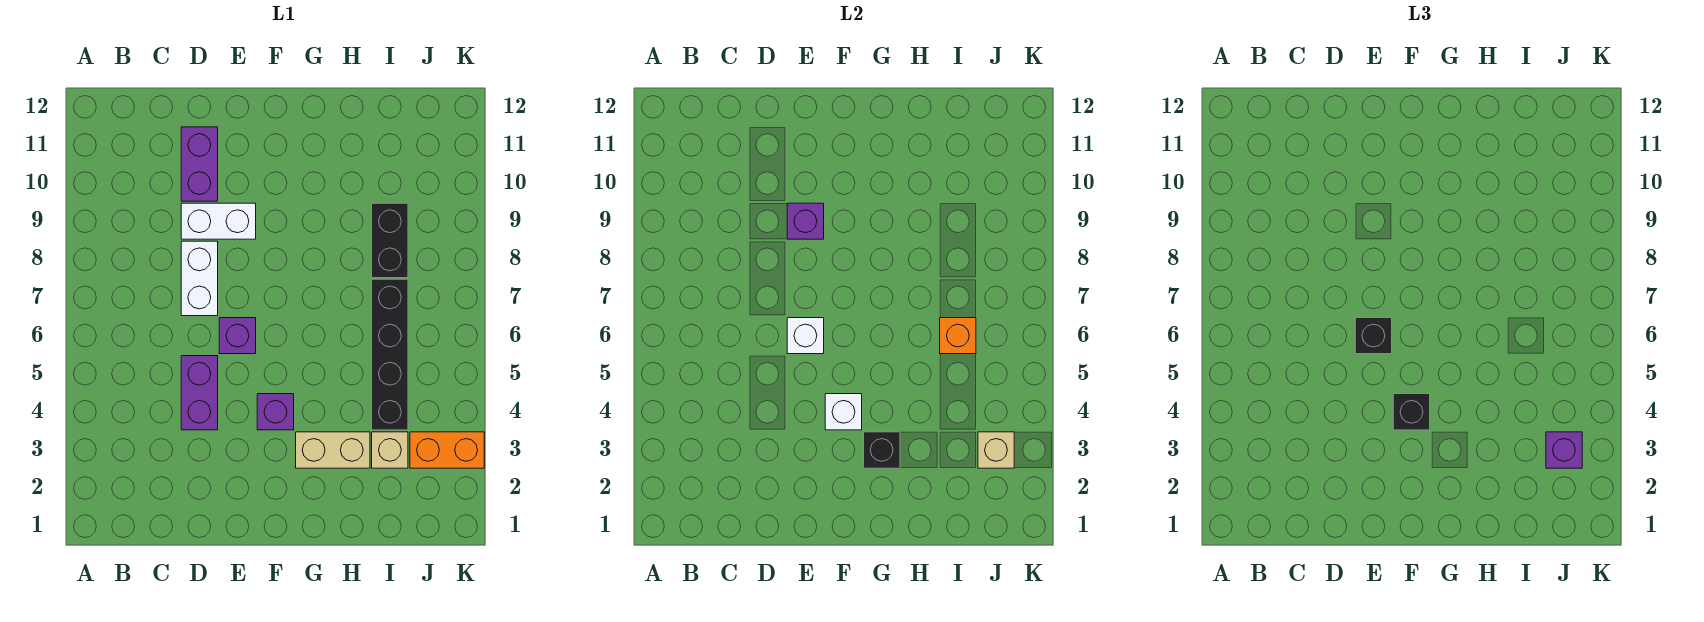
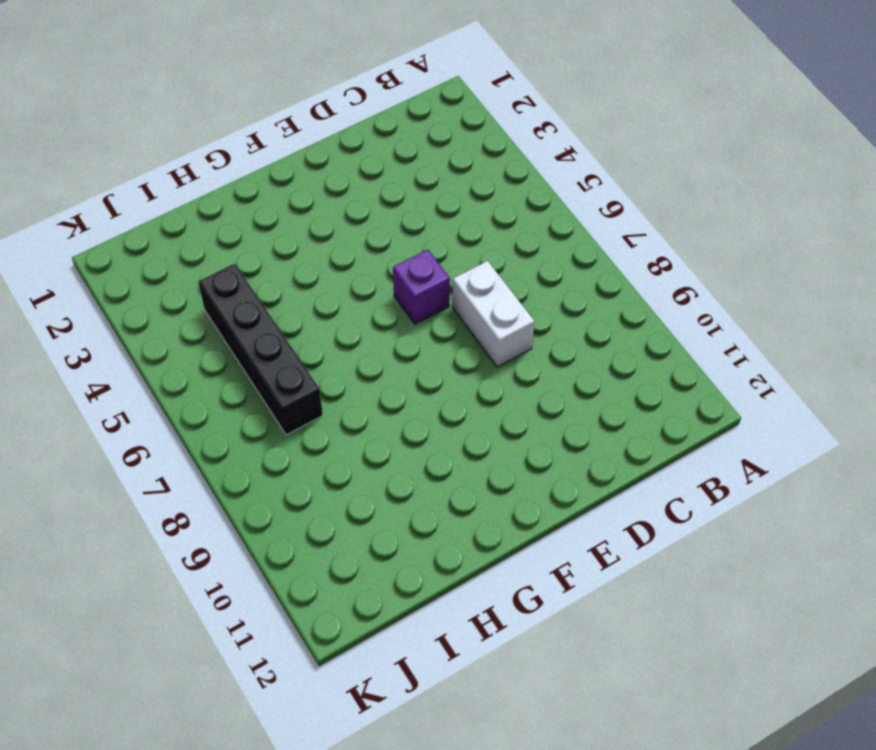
none -> purple 1x2 brick [181,356,218,430]
none -> white 1x2 brick [181,203,256,239]
none -> purple 1x2 brick [181,127,218,201]

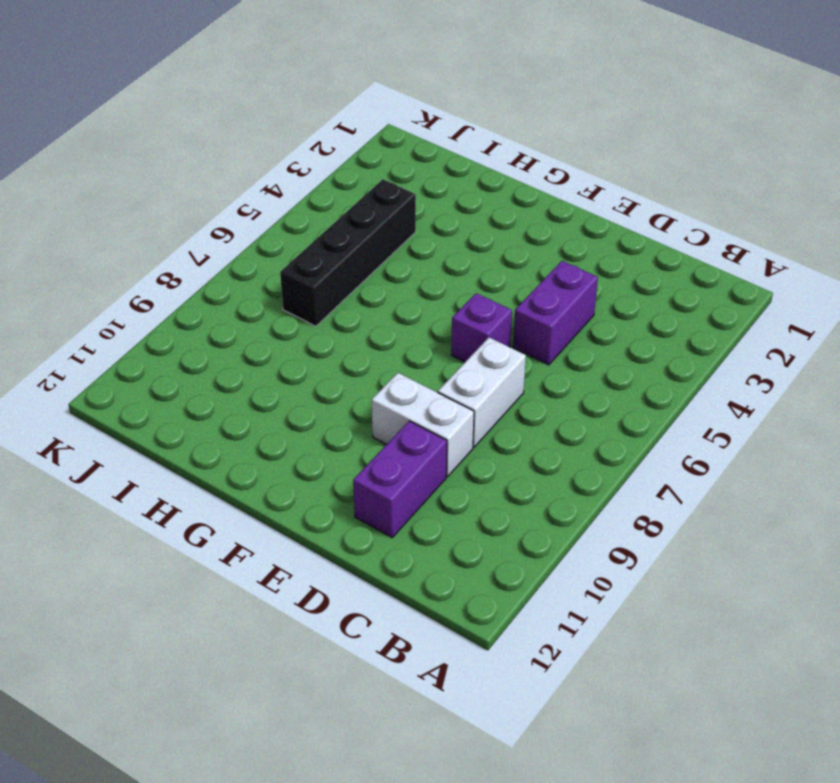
none -> purple 1x1 brick [257,394,294,430]
none -> tan 1x2 brick [296,432,370,468]
none -> tan 1x1 brick [372,432,408,468]

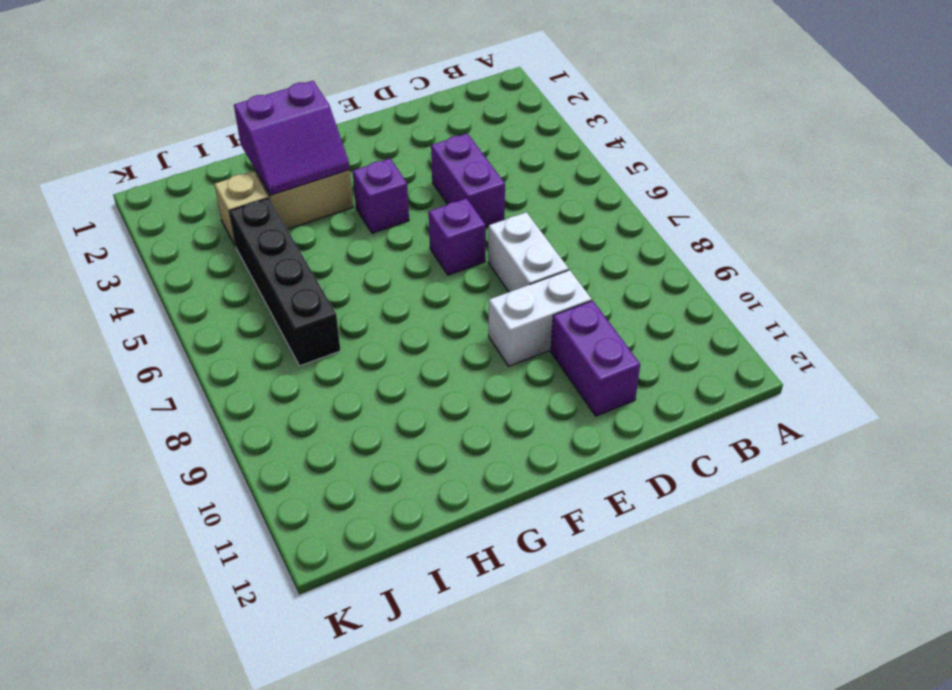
purple 2x2 slope [234,81,350,195] -> black 1x1 brick [864,432,900,468]
none -> black 1x2 brick [372,203,408,278]
none -> orange 1x2 brick [410,432,484,468]
none -> white 1x1 brick [787,318,824,354]

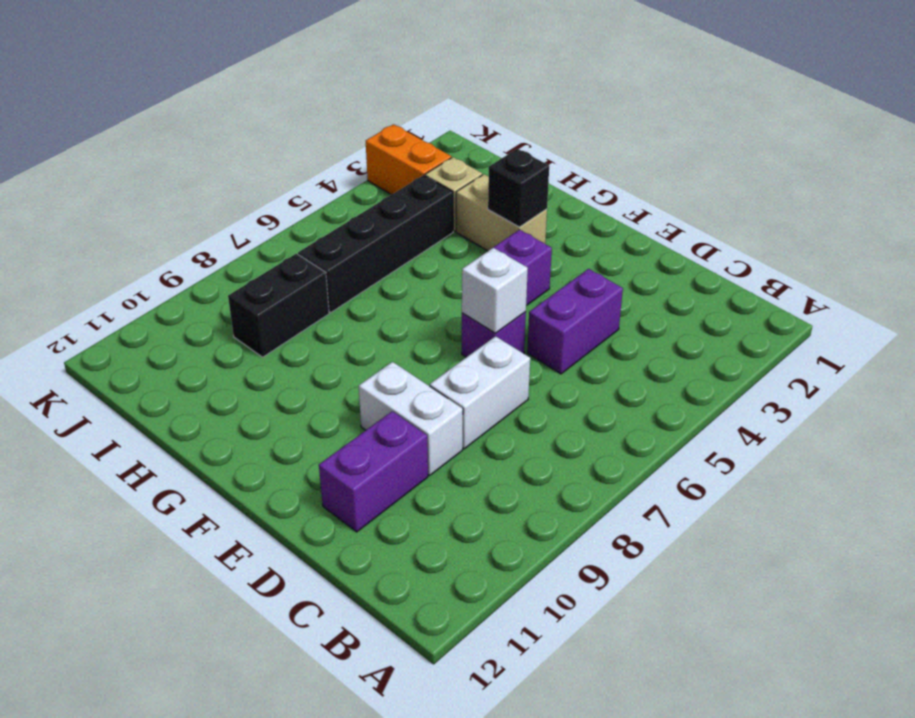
none -> purple 1x1 brick [787,203,824,239]
none -> white 1x1 brick [825,394,862,430]
none -> orange 1x1 brick [940,318,976,354]

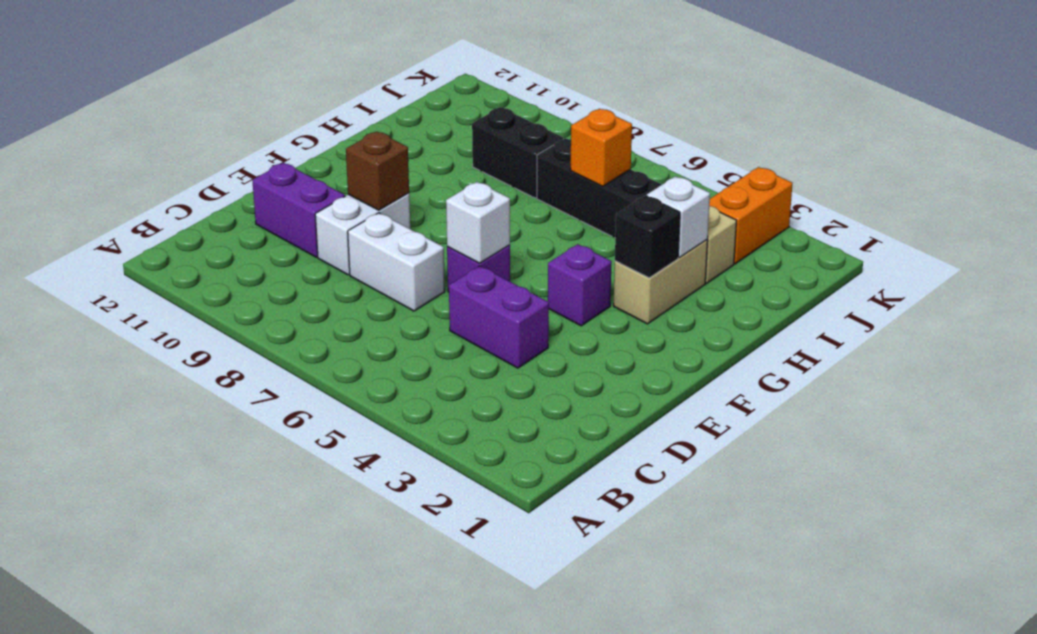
brown 1x1 brick [346,131,409,210] -> purple 1x1 brick [787,203,824,239]
white 1x1 brick [647,176,710,258] -> white 1x1 brick moved to [825,394,862,430]
none -> tan 1x1 brick [978,432,1014,468]
none -> black 1x1 brick [1355,318,1392,354]
none -> black 1x1 brick [1393,394,1430,430]

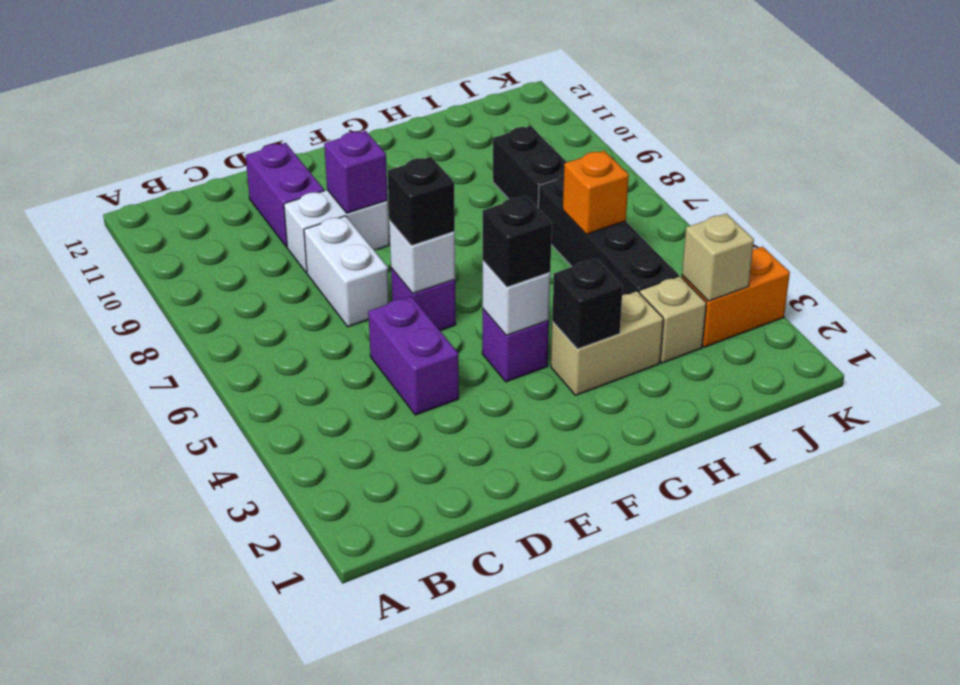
none -> purple 1x1 brick [1546,432,1582,468]

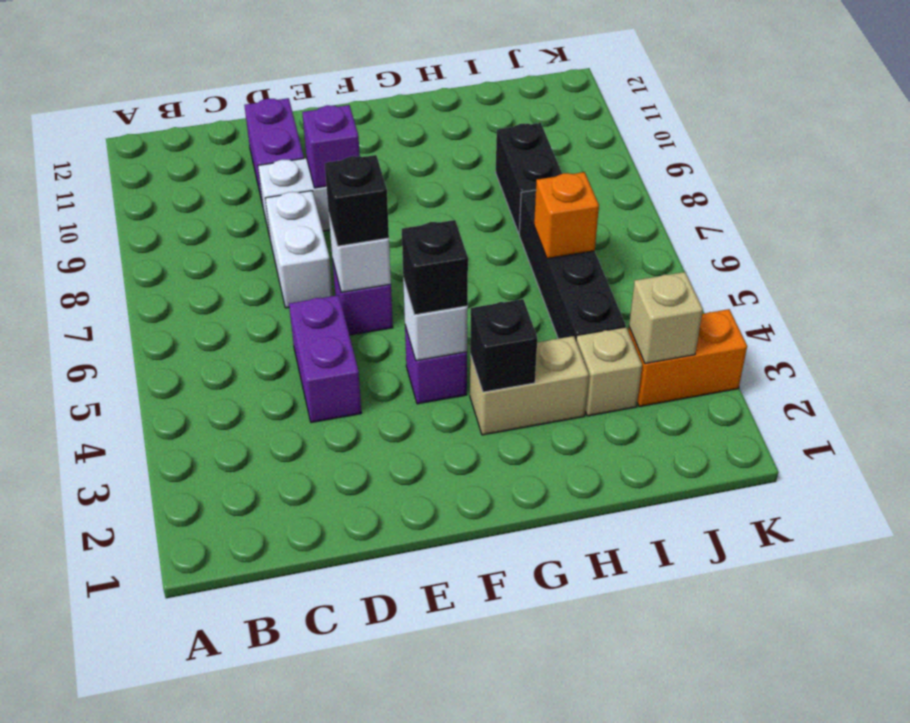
none -> purple 1x1 brick [1546,432,1582,468]

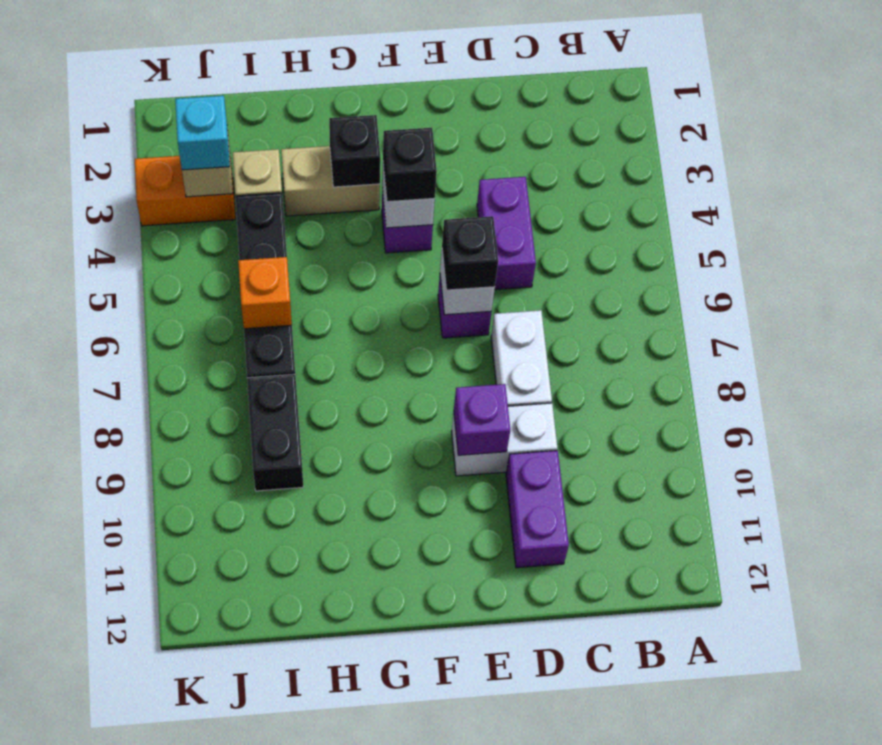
cyan 1x1 brick [175,96,230,170] -> purple 1x1 brick [1546,432,1582,468]

